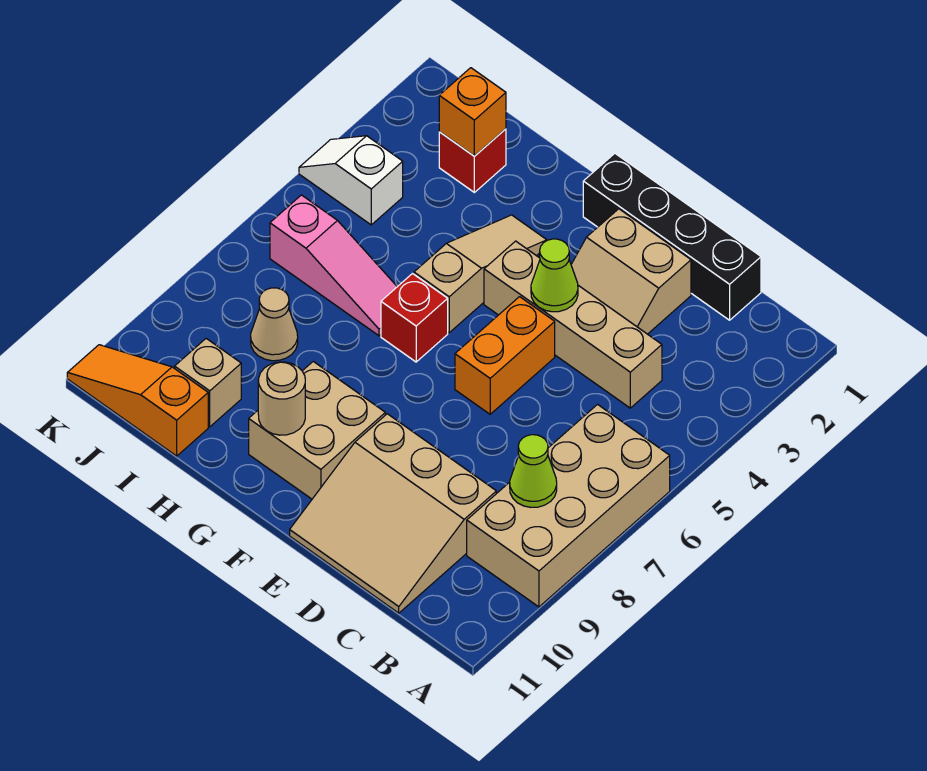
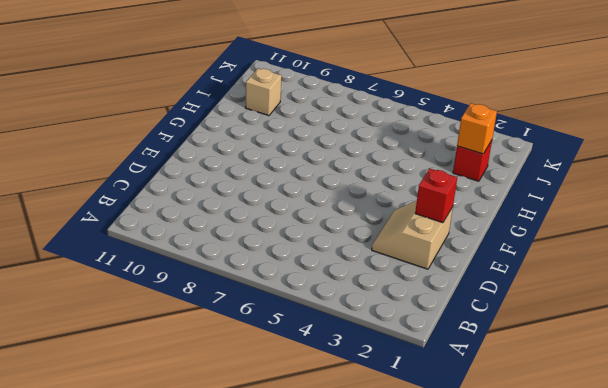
red 1x1 brick [415,168,457,223] -> red 1x1 brick moved to [381,274,448,362]
none -> tan 2x4 brick [467,405,670,607]
none -> black 1x4 brick [583,153,761,320]
none -> tan 1x4 brick [484,241,662,408]

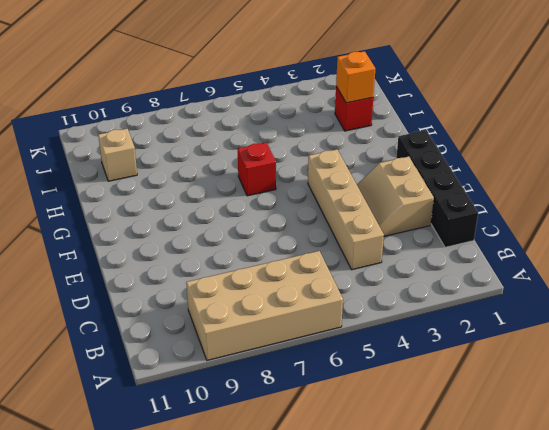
none -> tan 3x3 slope [290,414,496,613]
none -> orange 1x2 brick [455,297,555,414]
none -> tan 2x2 brick [249,361,385,499]

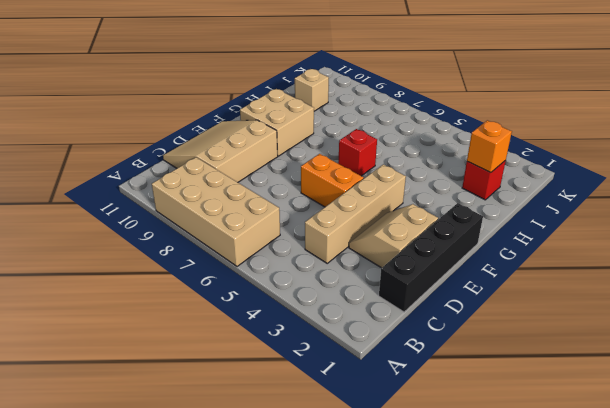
none -> tan 1x3 slope [414,215,547,333]
none -> pink 1x3 slope [270,195,397,336]
none -> tan 1x1 cone [251,288,298,361]

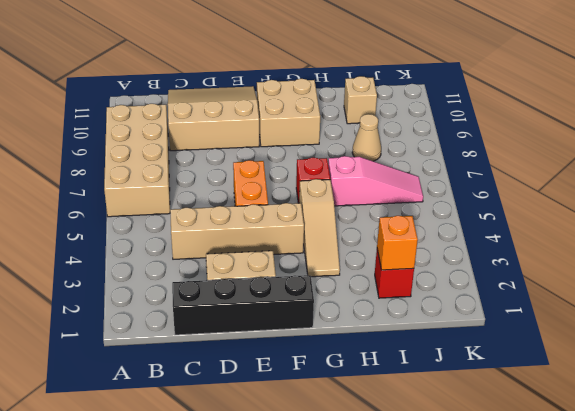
pink 1x3 slope [328,156,423,206] -> pink 1x3 slope turned to [270,195,397,336]
none -> orange 1x3 slope [67,345,208,456]
none -> white 1x2 slope [299,136,403,225]
none -> lime 1x1 cone [510,435,557,507]

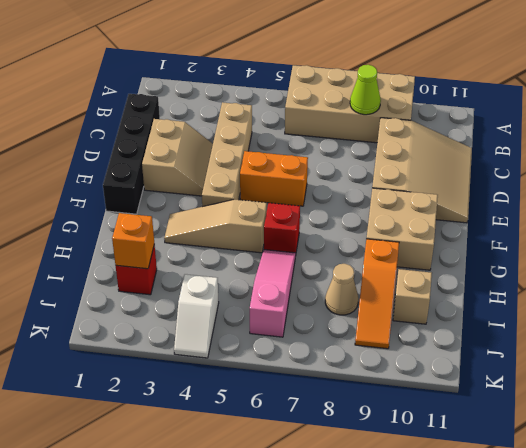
orange 1x3 slope [355,239,399,349] -> orange 1x3 slope moved to [67,345,208,456]
none -> lime 1x1 cone [531,239,578,312]
none -> tan 1x1 round brick [258,362,305,435]

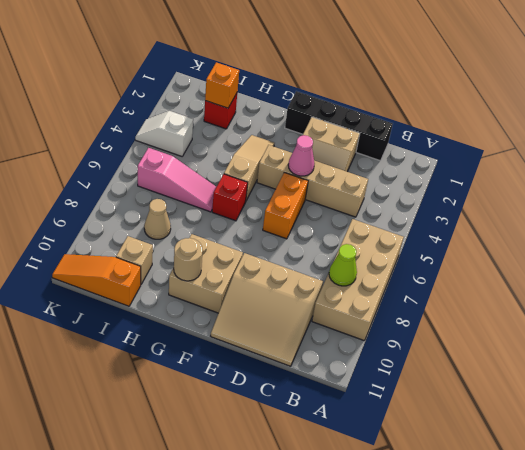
pink 1x1 cone [288,135,315,176] -> lime 1x1 cone [531,239,578,312]

